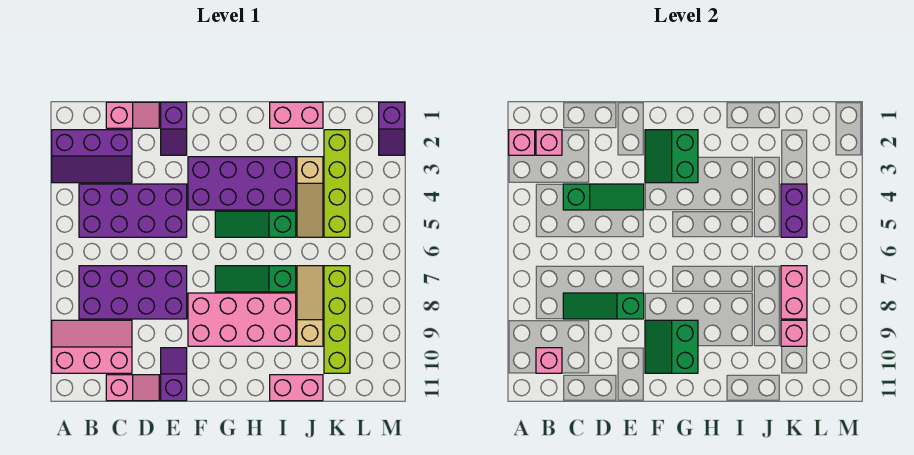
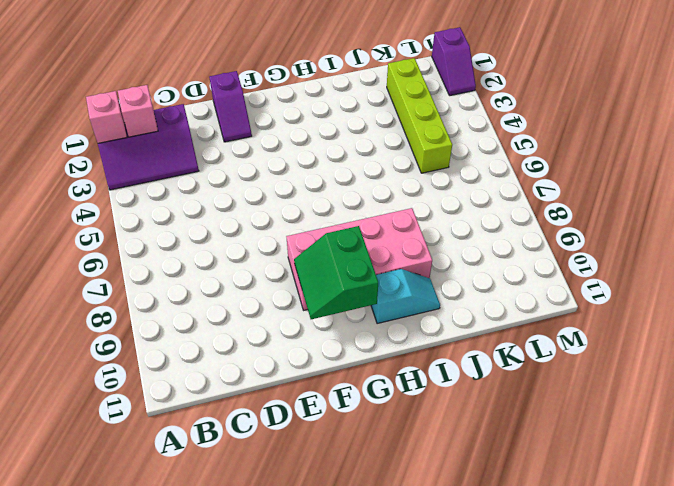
cyan 1x2 slope [371,269,440,324] -> none
none -> pink 2x3 slope [52,320,132,373]
none -> purple 2x4 brick [79,184,187,237]
none -> purple 2x4 brick [79,266,187,319]

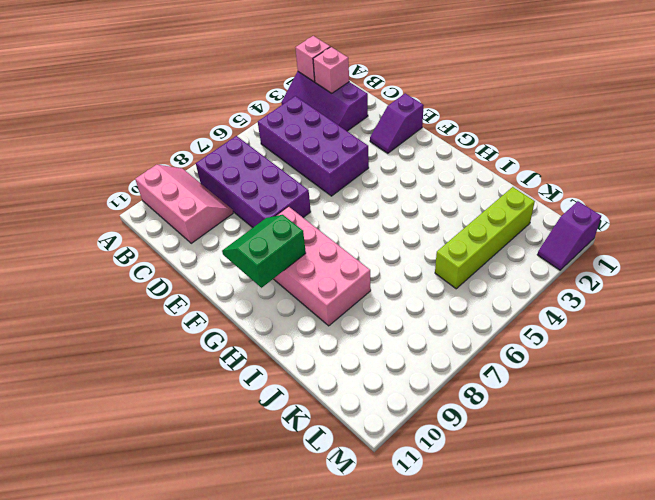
none -> pink 1x2 slope [106,102,159,128]
none -> pink 1x2 slope [106,375,159,401]
none -> purple 1x2 slope [161,348,187,401]

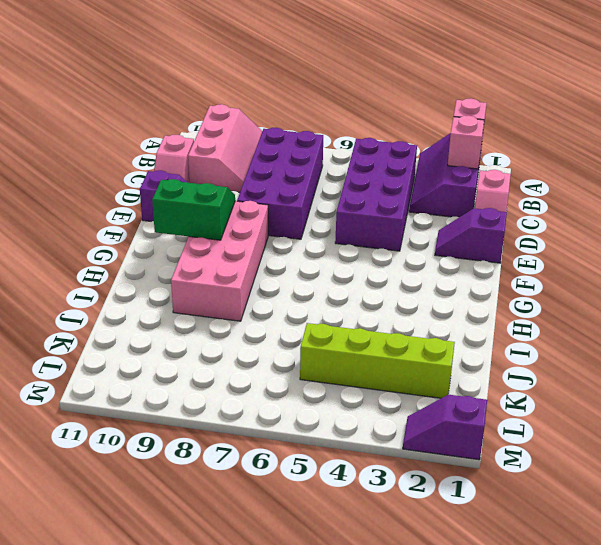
none -> purple 2x4 brick [188,157,296,210]
none -> green 1x3 slope [215,211,296,237]
none -> green 1x3 slope [215,266,296,292]

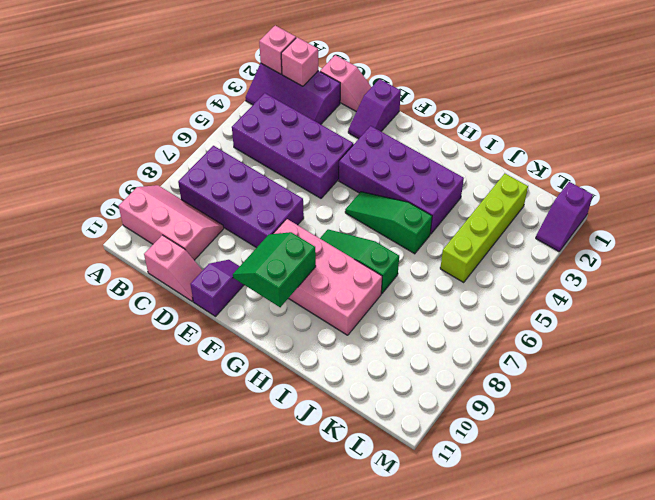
none -> pink 1x2 brick [270,102,323,128]
none -> pink 1x2 brick [270,375,323,401]
none -> tan 1x3 slope [297,157,323,237]

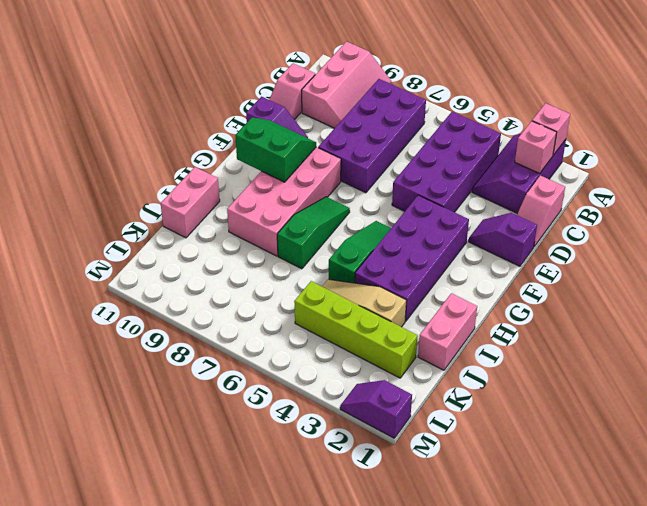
none -> tan 1x3 slope [297,266,323,346]
none -> lime 1x4 brick [324,266,350,373]
none -> pink 1x1 brick [536,348,562,373]

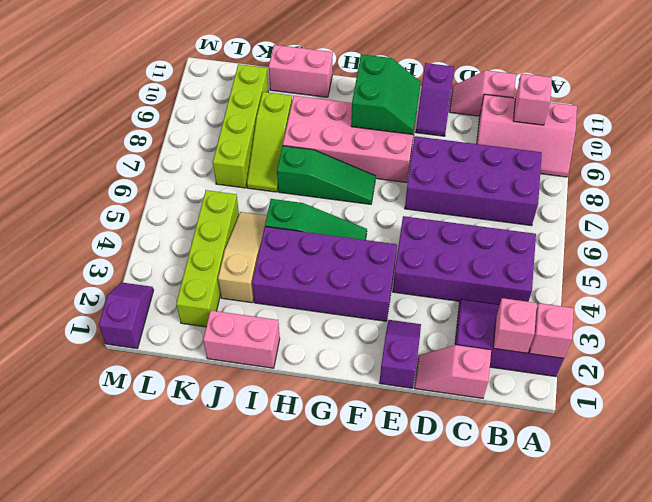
lime 1x3 slope [247,92,292,192] -> tan 1x3 slope [297,266,323,346]
none -> green 1x3 slope [563,184,644,210]
none -> green 1x3 slope [563,293,644,319]
none -> green 2x2 slope [645,130,698,183]

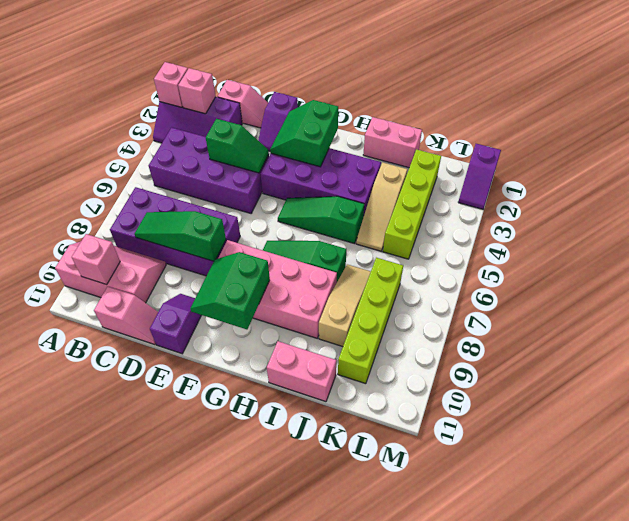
green 1x2 slope [206,119,269,173] -> green 1x3 slope [563,184,644,210]
none -> purple 1x2 brick [781,184,807,237]
none -> pink 1x2 brick [781,266,807,319]
none -> pink 1x1 brick [781,320,807,346]

